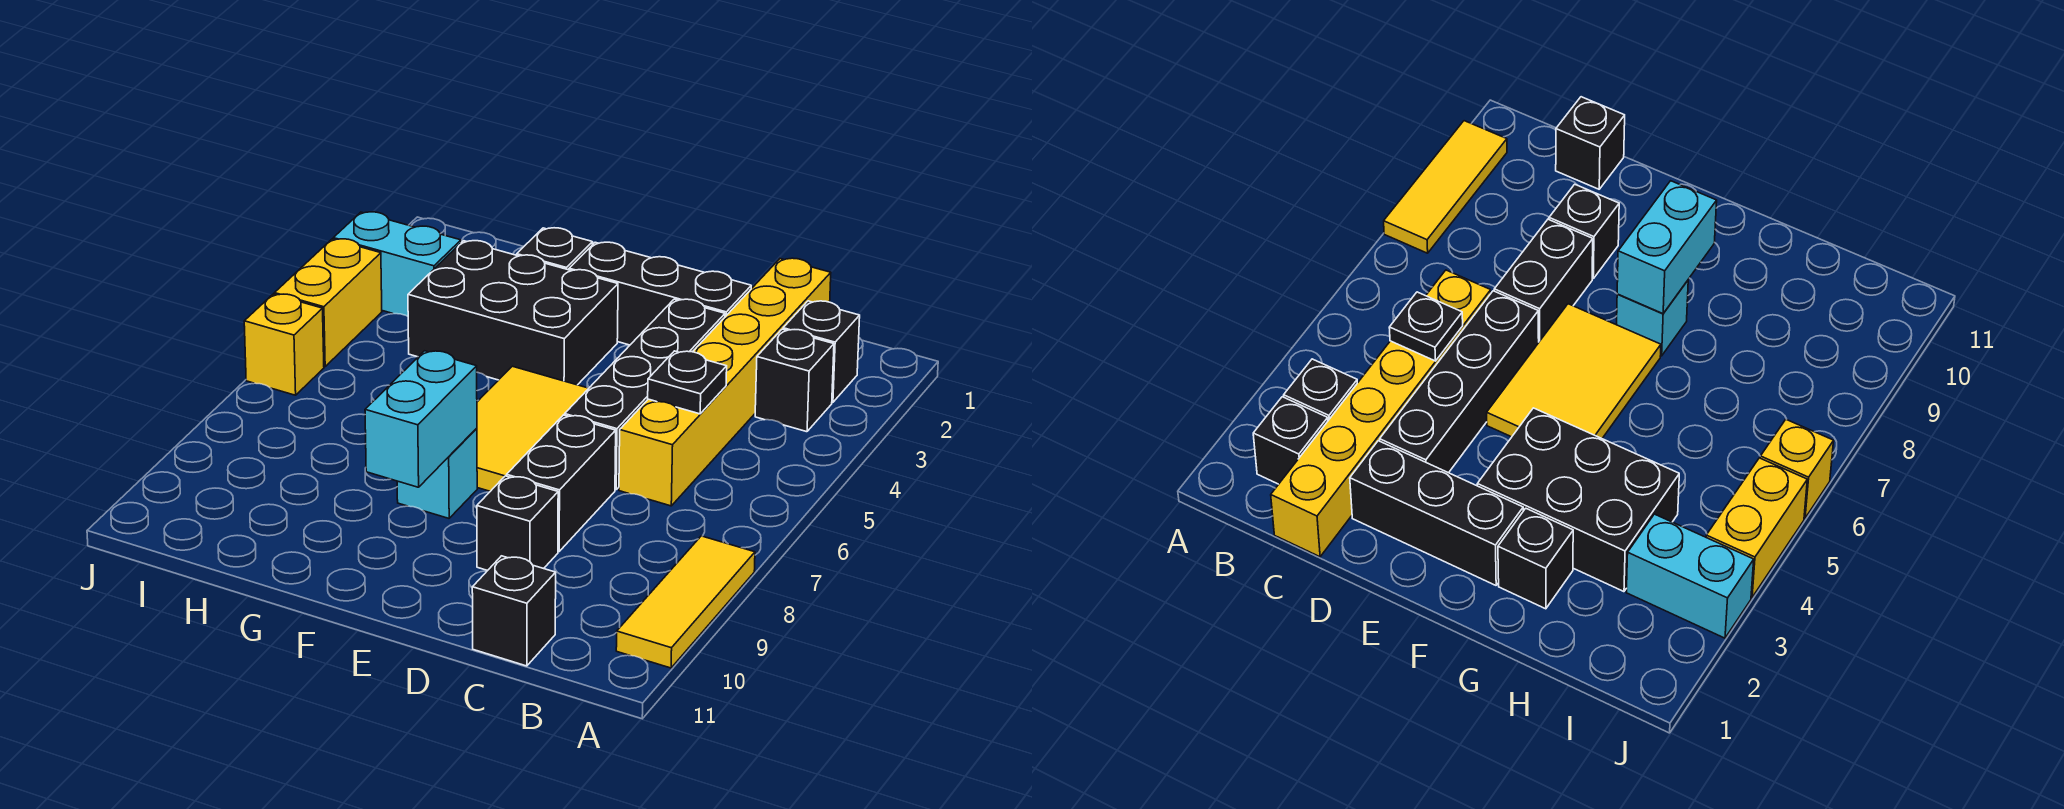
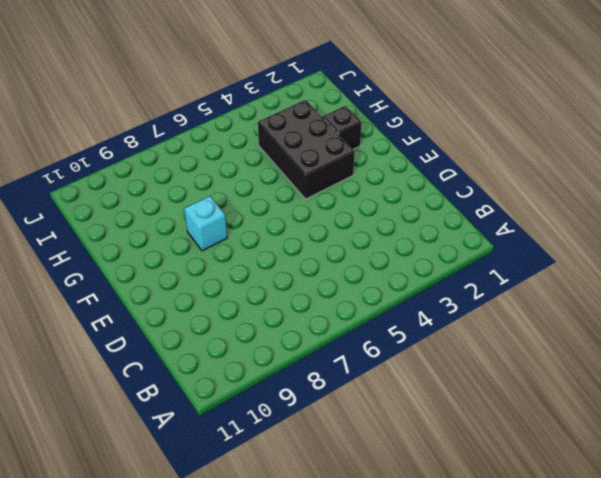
none -> yellow 1x3 tile [616,536,755,668]
none -> black 1x1 brick [783,301,860,402]
none -> black 1x1 brick [755,329,834,432]

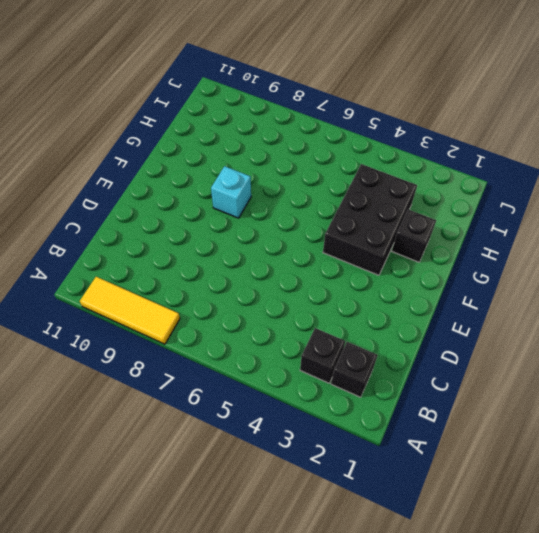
none -> yellow 1x6 brick [619,258,831,506]
none -> black 1x1 brick [472,556,556,666]
none -> black 1x3 brick [569,242,751,345]

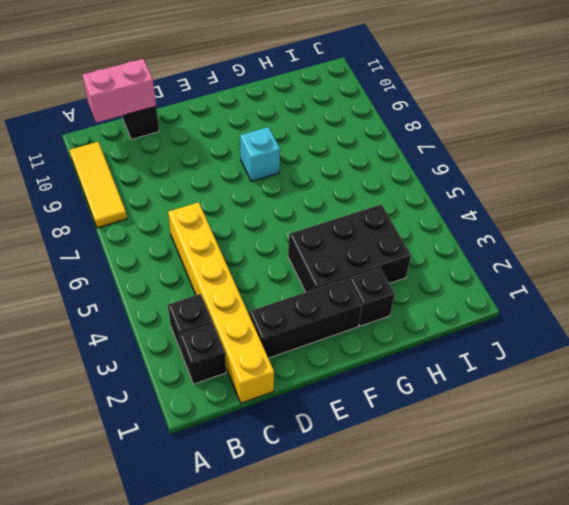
pink 1x2 brick [82,59,156,123] -> none
none -> black 1x4 brick [565,299,725,490]
none -> black 1x2 brick [507,415,616,552]
none -> black 1x1 brick [477,476,558,571]

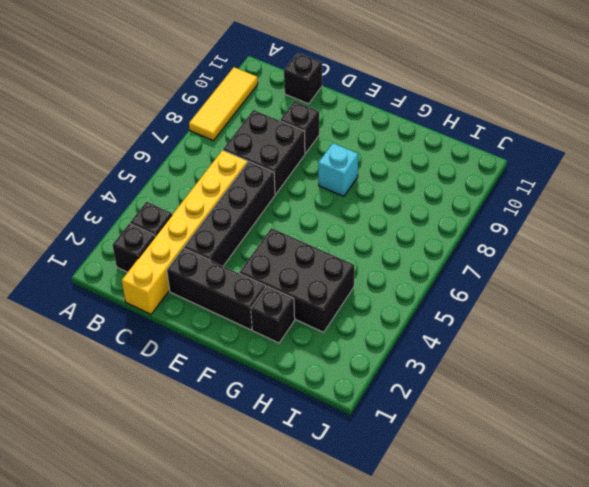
black 2x2 brick [223,110,305,194] -> black 1x2 brick [507,415,616,552]
none -> yellow 2x3 tile [477,366,589,491]
none -> cyan 1x2 brick [333,212,461,316]
none -> yellow 1x2 brick [275,239,382,367]

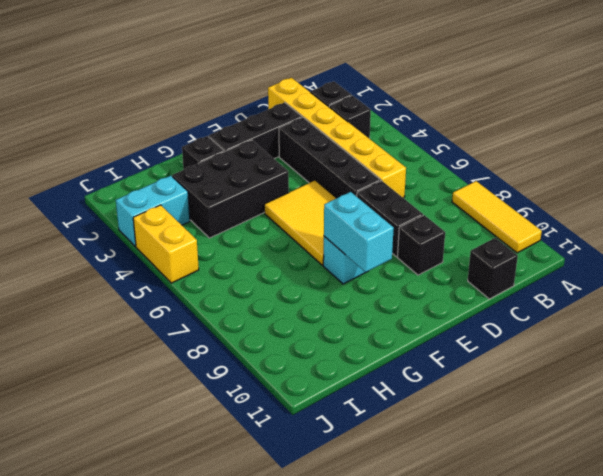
none -> yellow 1x1 brick [244,294,324,395]
none -> black 1x1 plate [648,351,727,414]

